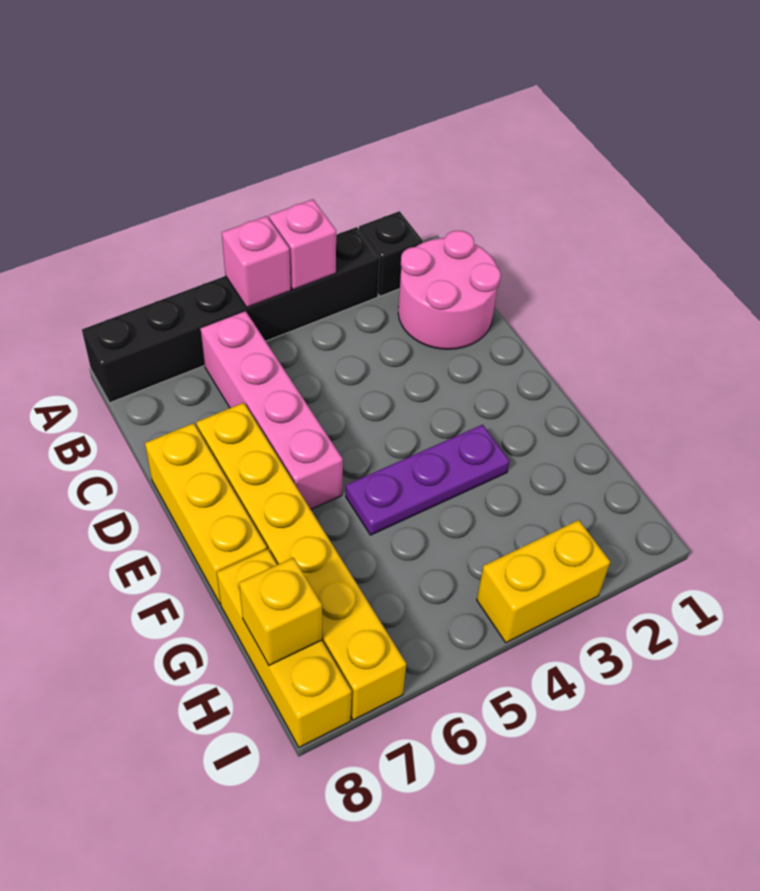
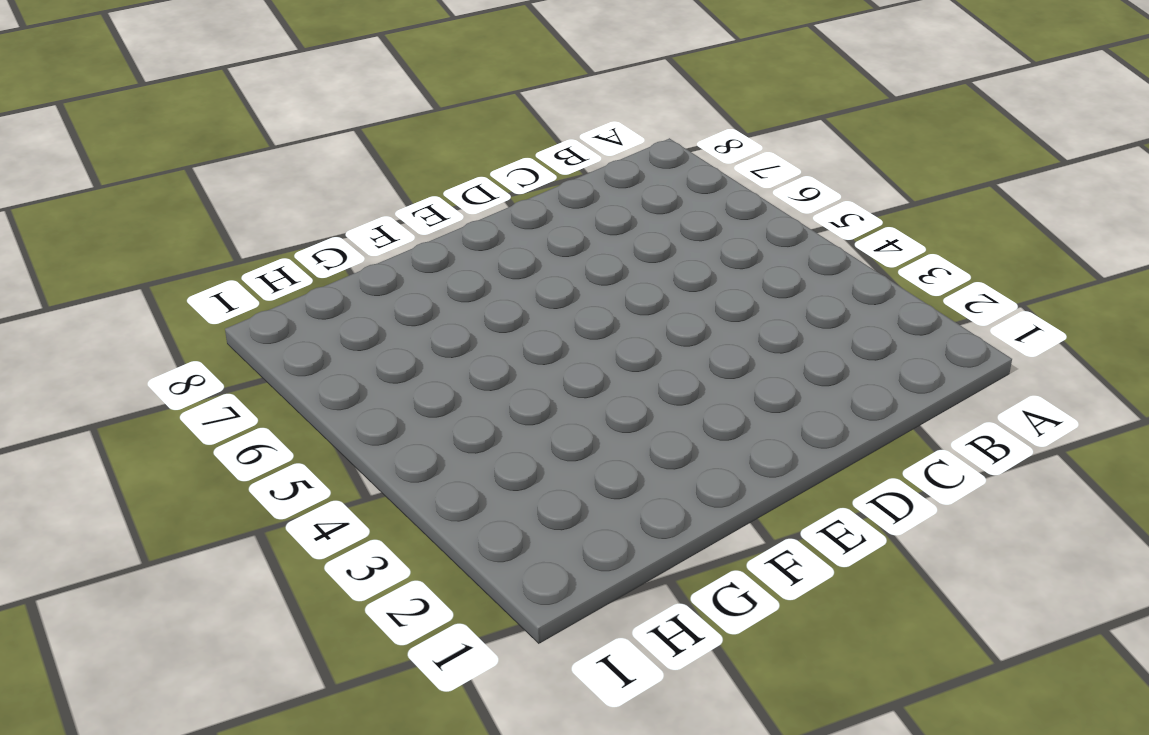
none -> black 1x1 brick [359,211,423,296]
none -> black 1x6 brick [82,227,380,403]
none -> pink 2x2 round brick [398,231,501,349]

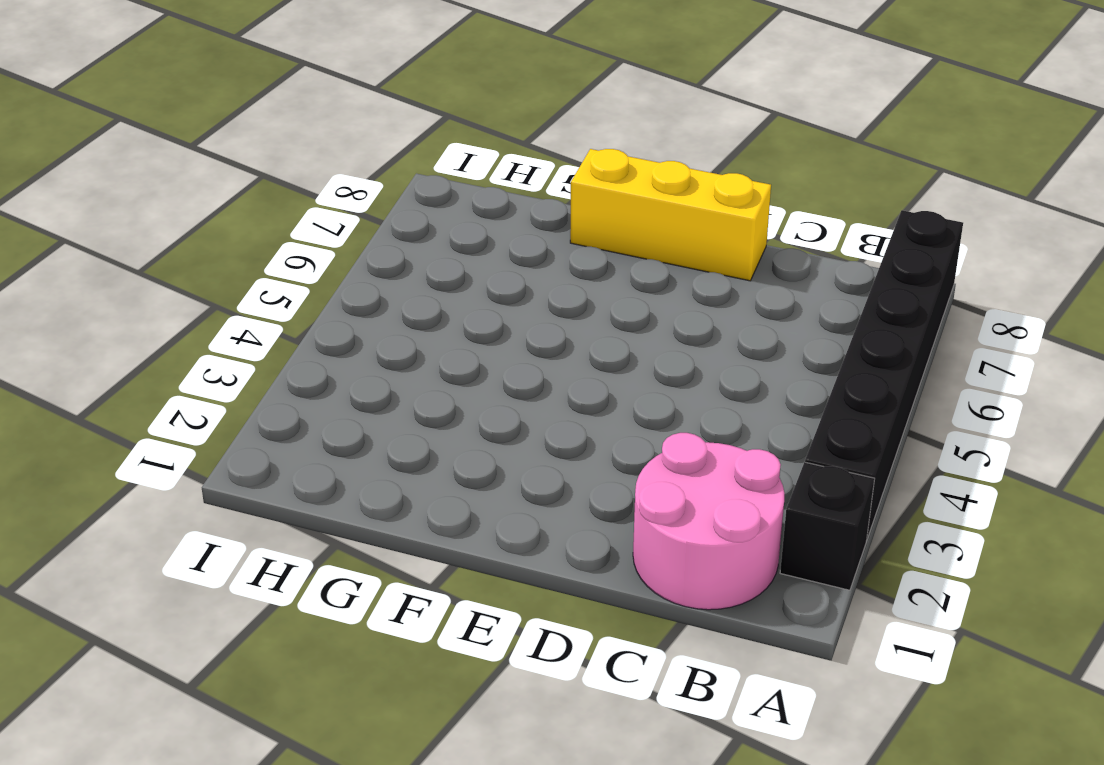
none -> pink 1x4 brick [200,311,343,509]
none -> yellow 1x6 brick [196,403,406,720]
none -> purple 1x3 plate [346,425,510,535]

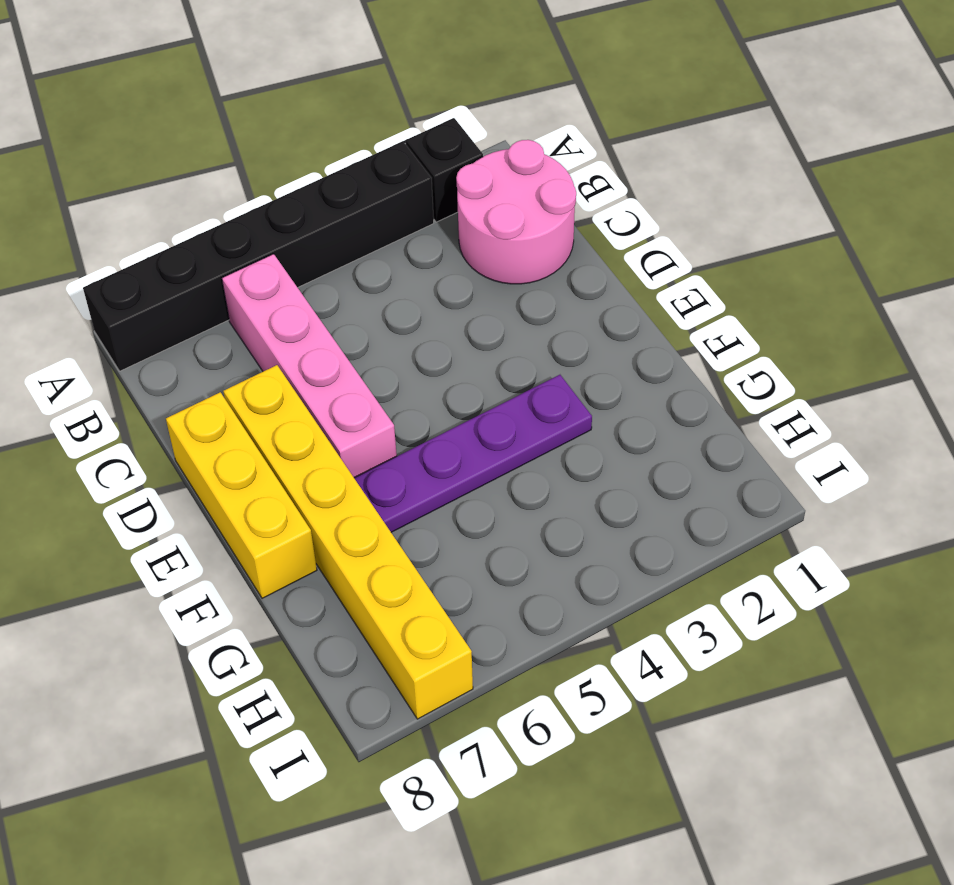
purple 1x4 plate [354,375,592,532] -> purple 1x3 plate [346,425,510,535]
none -> yellow 1x3 brick [217,549,351,747]
none -> yellow 1x2 brick [477,520,610,643]
none -> pink 1x1 brick [269,199,336,290]

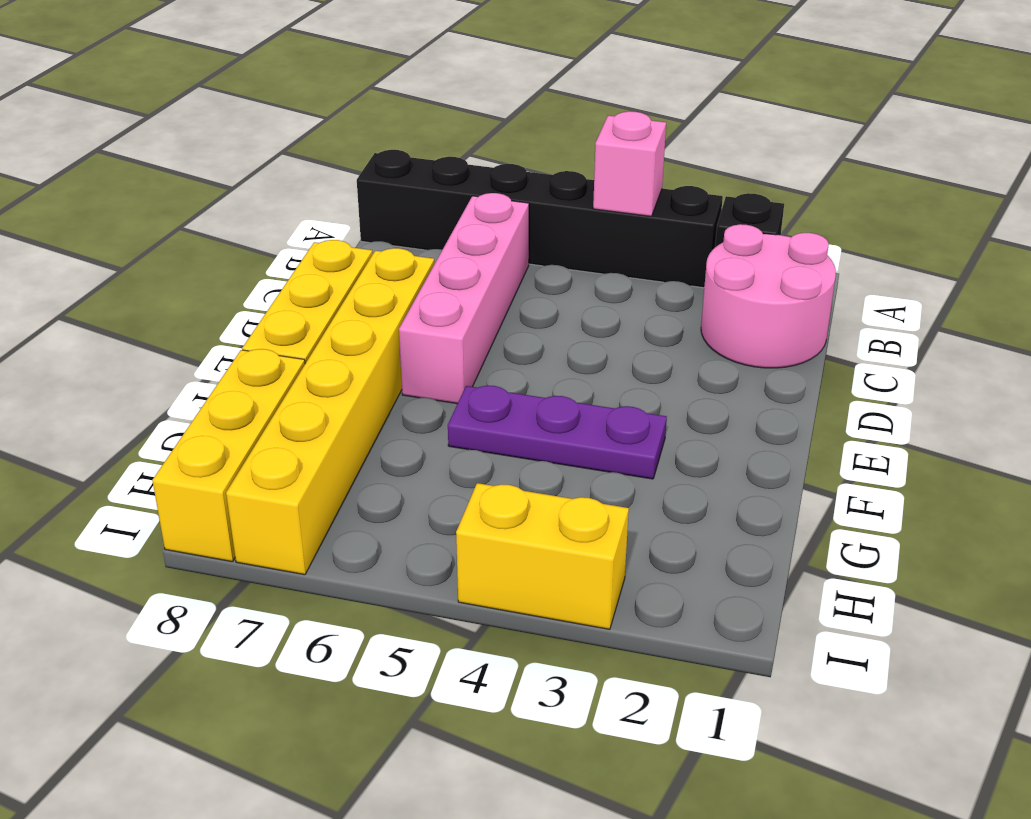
none -> pink 1x1 brick [222,216,291,307]
none -> yellow 1x1 brick [239,558,322,665]

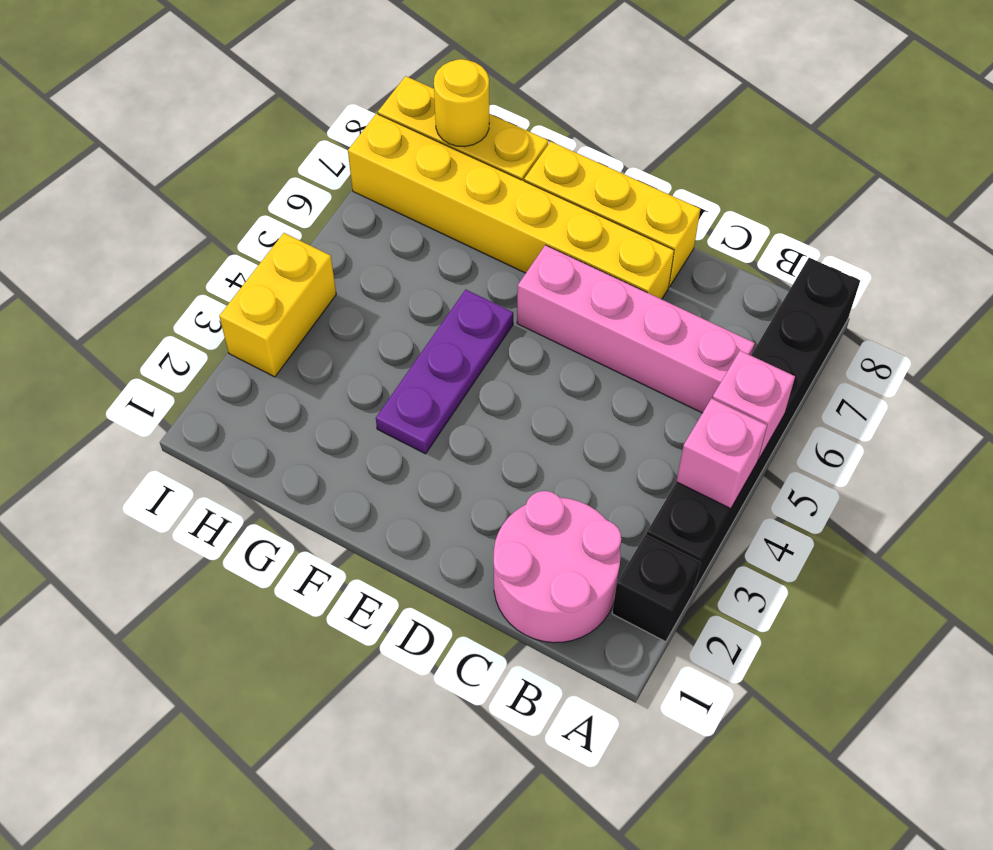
yellow 1x1 round brick [434,59,489,147] -> yellow 1x1 brick [239,558,322,665]

